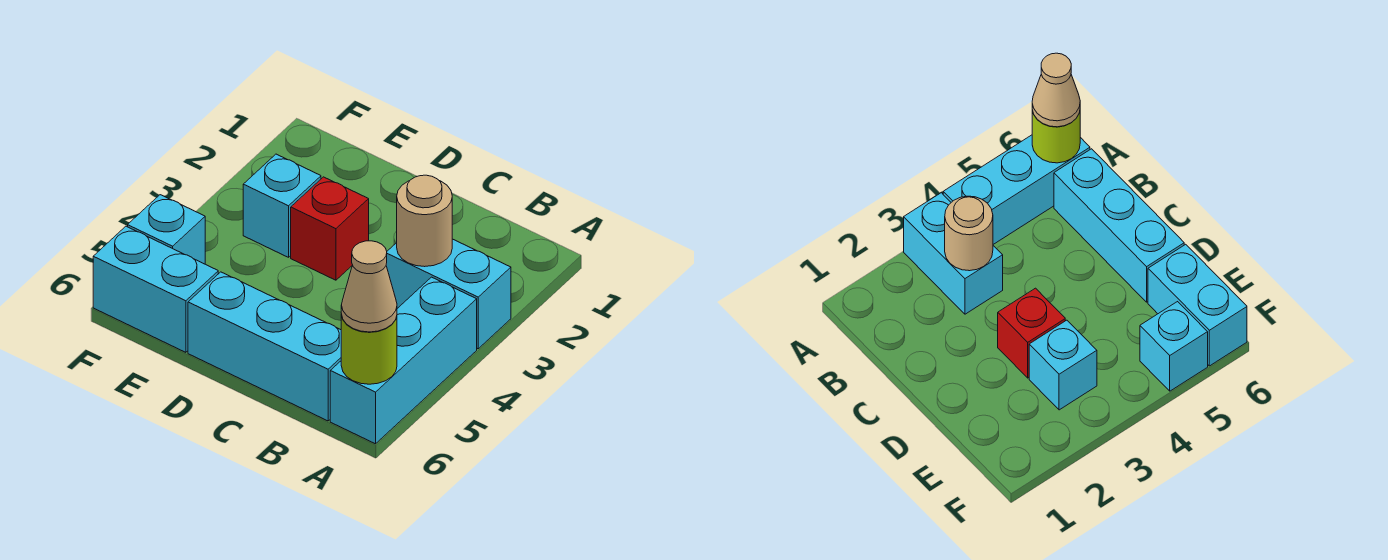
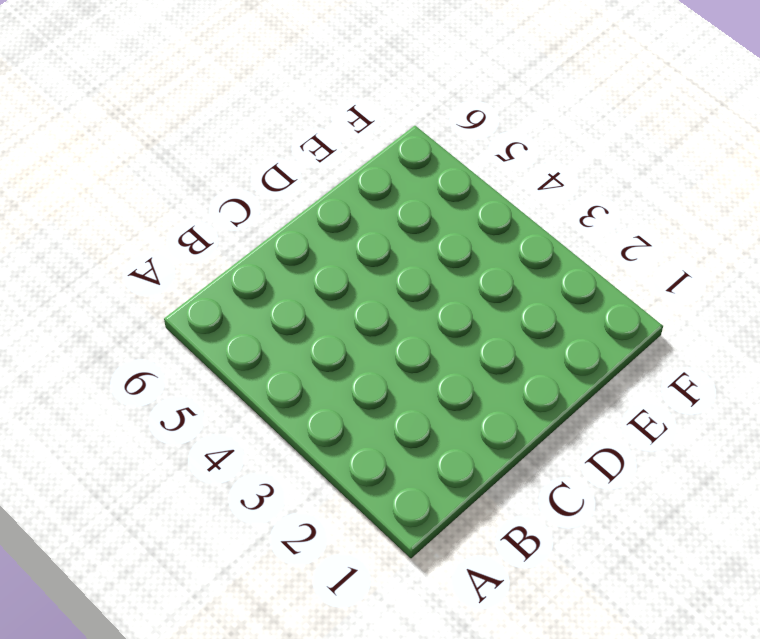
none -> cyan 1x2 brick [386,239,511,349]
none -> cyan 1x3 brick [330,277,477,444]

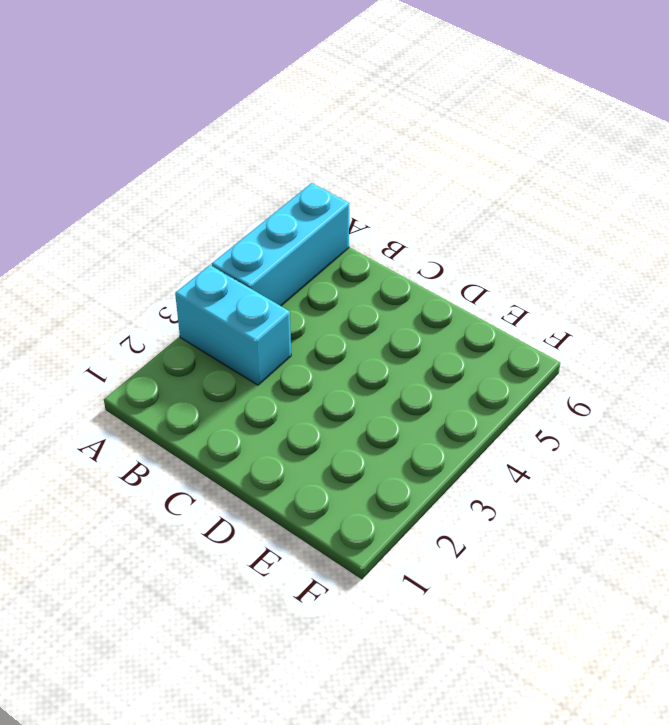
none -> cyan 1x3 brick [188,272,341,421]
none -> red 1x1 brick [291,177,369,280]

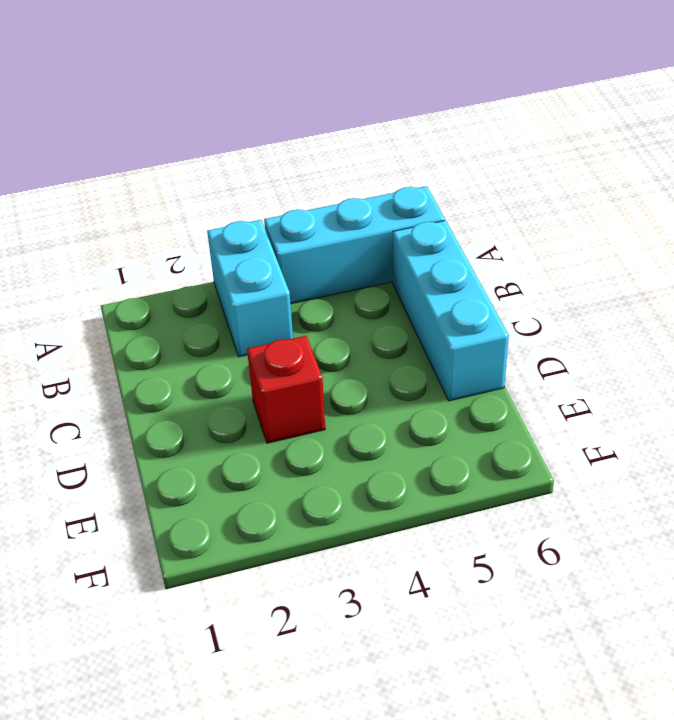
none -> cyan 1x1 brick [243,154,321,257]
none -> cyan 1x2 brick [93,226,218,352]

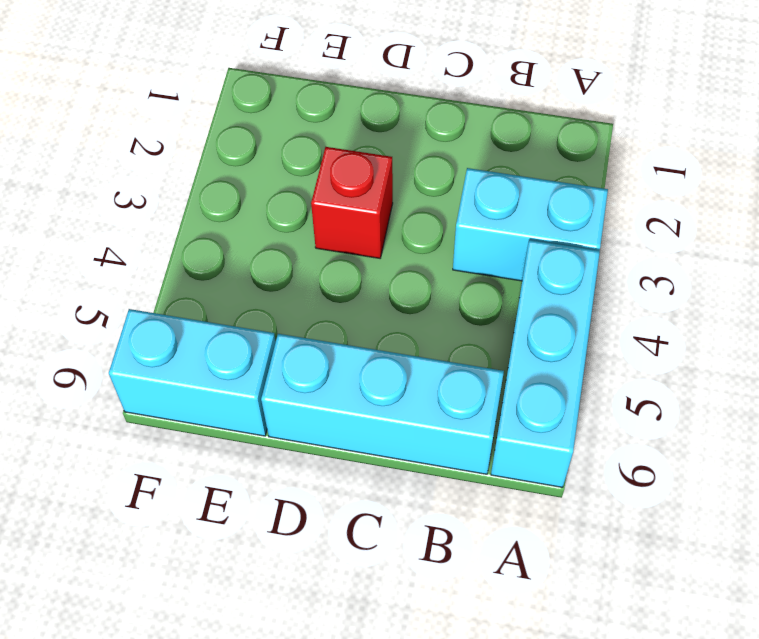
none -> cyan 1x1 brick [243,154,321,257]
none -> cyan 1x1 brick [128,195,205,264]

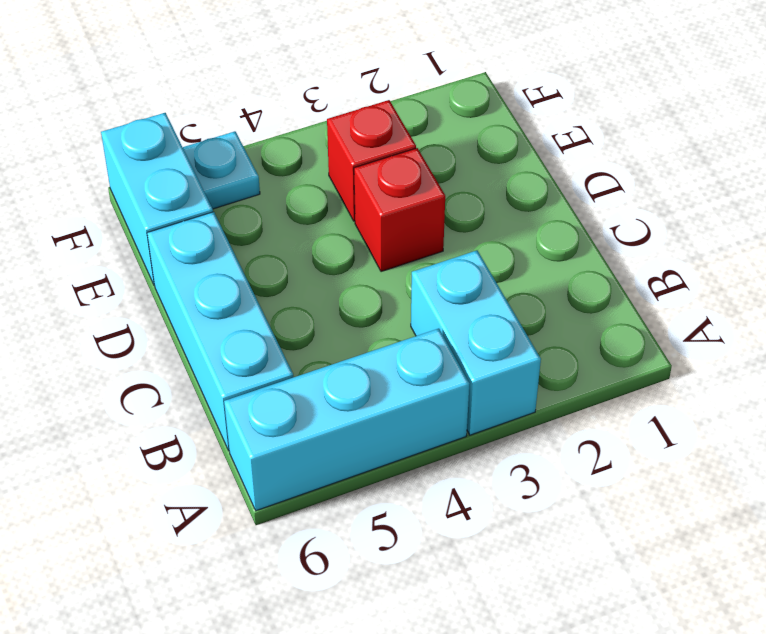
red 1x1 brick [327,100,416,221] -> cyan 1x1 brick [243,154,321,257]
cyan 1x1 plate [183,131,260,209] -> cyan 1x1 brick [128,195,205,264]
none -> lime 1x1 round brick [341,315,397,384]
none -> tan 1x1 round brick [397,175,452,267]

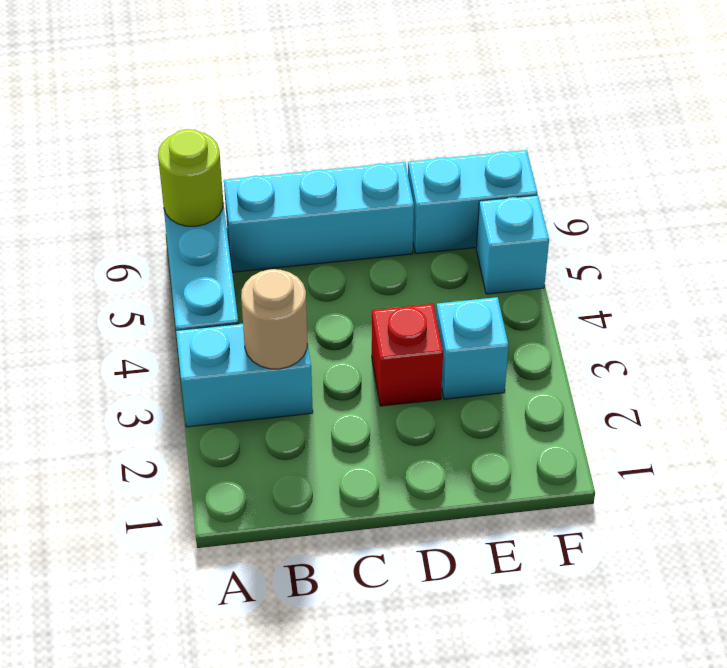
none -> tan 1x1 cone [341,241,397,332]

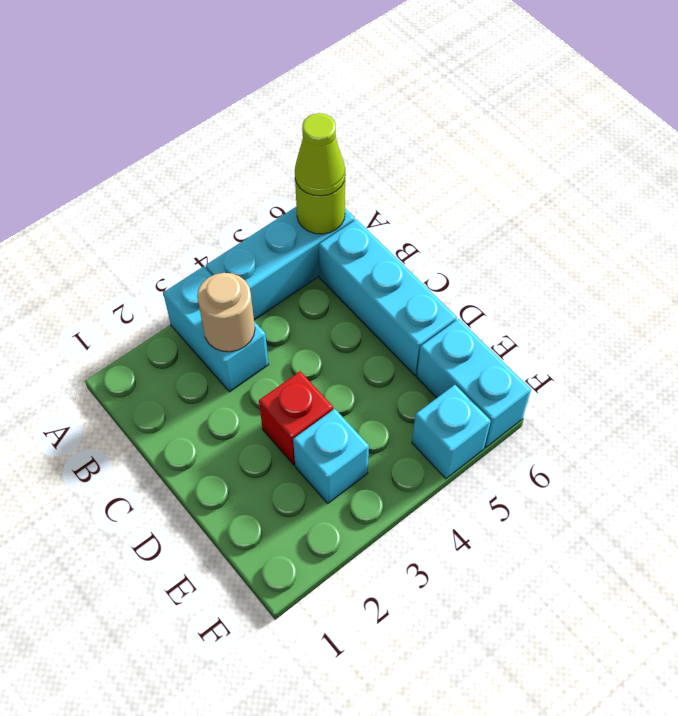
lime 1x1 cone [295,113,345,196] -> tan 1x1 cone [341,241,397,332]

